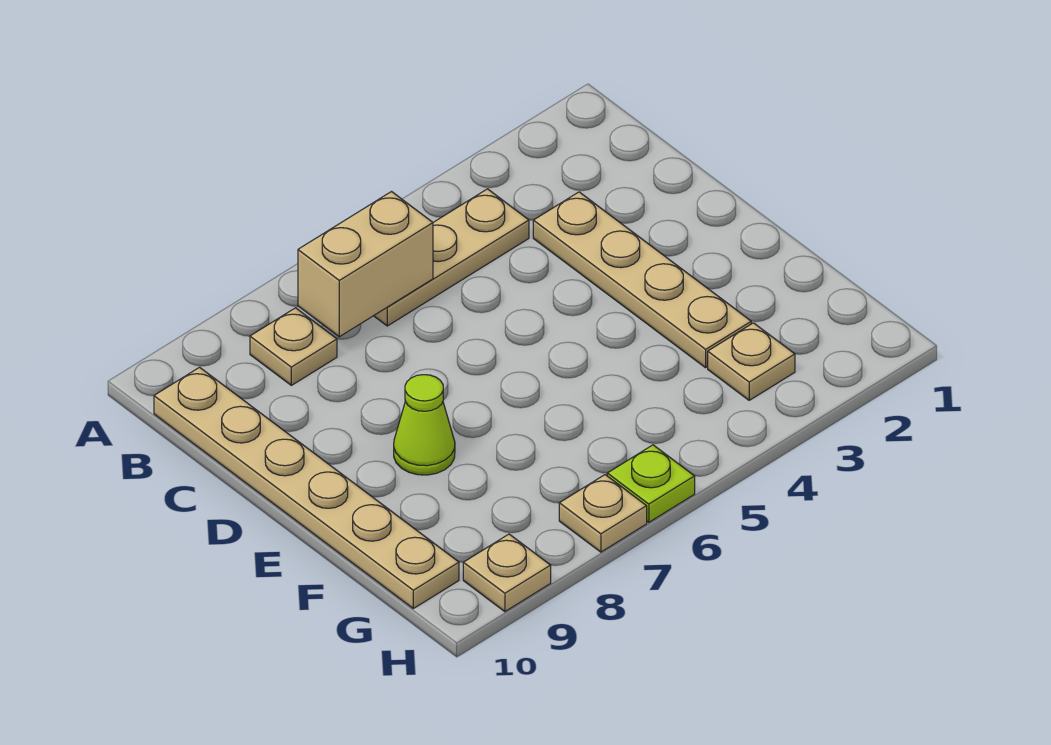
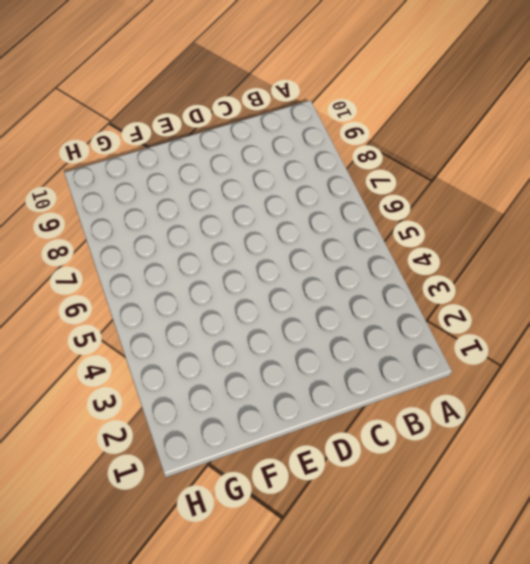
none -> tan 1x3 plate [374,189,529,326]
none -> tan 1x1 plate [250,308,337,385]

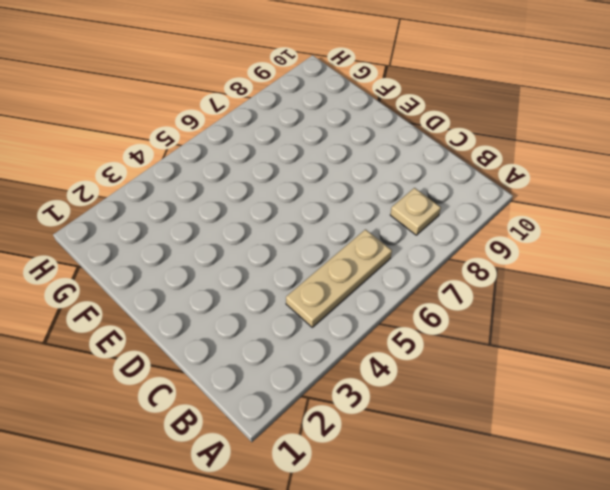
none -> tan 1x6 plate [154,367,459,608]
none -> tan 1x4 plate [533,192,751,368]

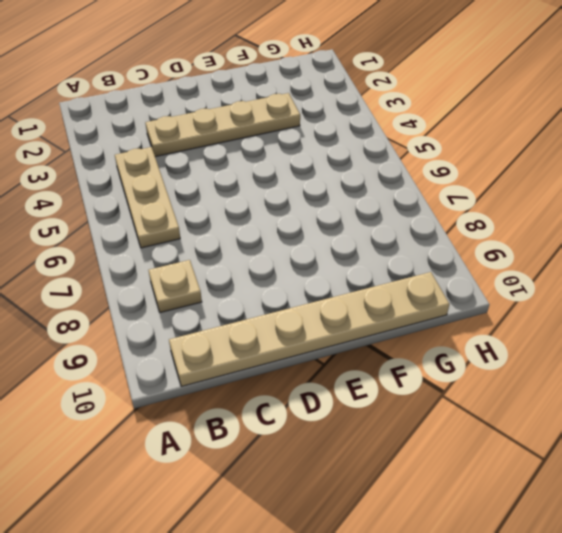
none -> lime 1x1 cone [394,375,455,475]
none -> tan 1x1 plate [708,323,795,400]

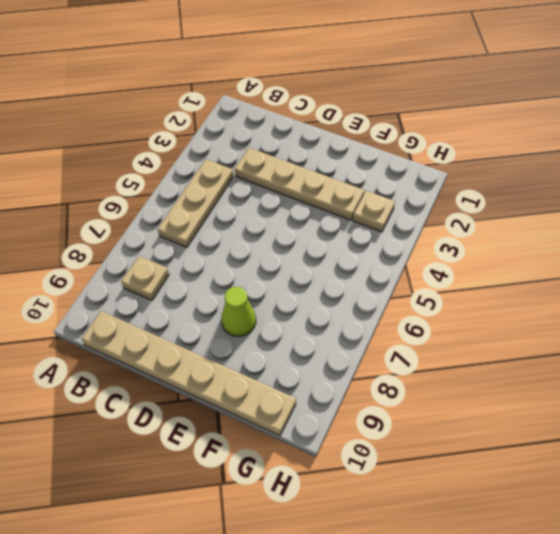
none -> lime 1x1 plate [607,445,695,522]
none -> tan 1x1 plate [559,475,647,552]

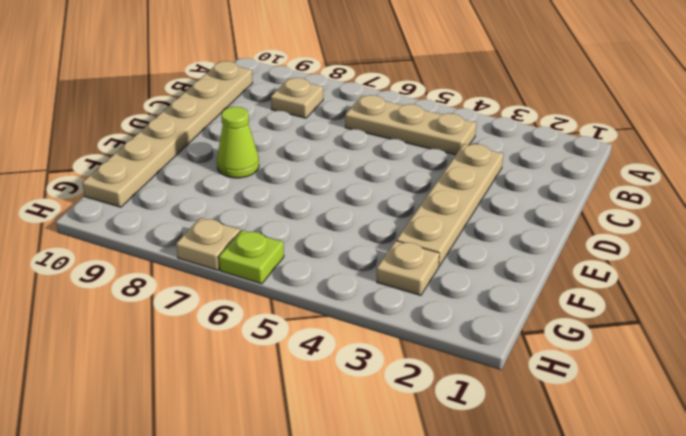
none -> tan 1x1 plate [463,534,551,612]
none -> tan 1x2 brick [298,192,433,337]

